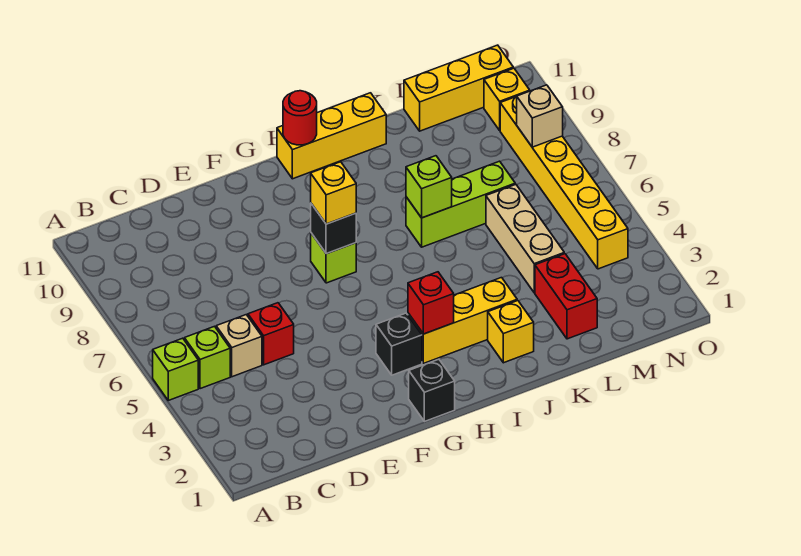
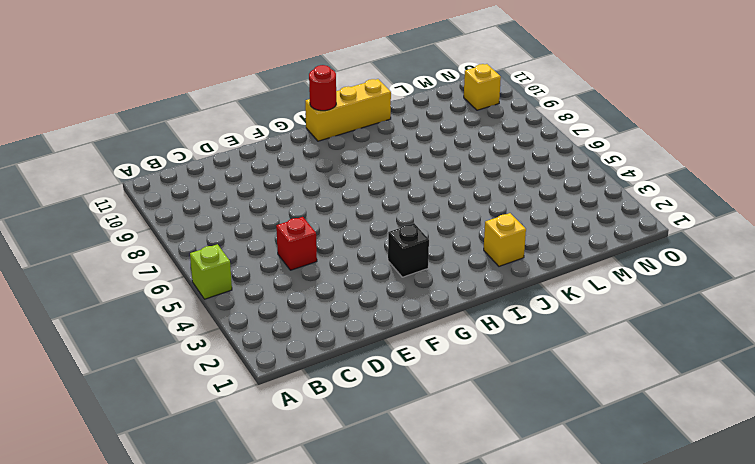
none -> lime 1x1 brick [184,326,230,389]
none -> tan 1x1 brick [216,315,262,377]
none -> black 1x1 brick [409,359,455,422]

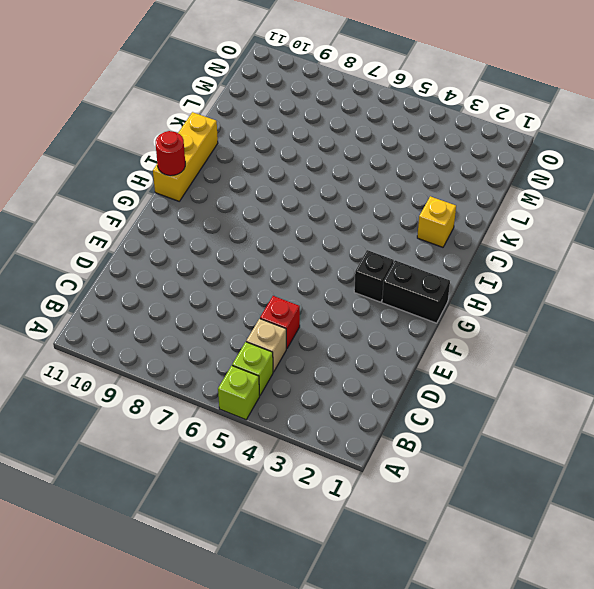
black 1x2 brick [382,260,450,323] -> black 1x1 brick [409,359,455,422]
none -> lime 1x1 brick [311,233,356,283]
none -> yellow 1x3 brick [408,278,517,363]
none -> lime 1x3 brick [406,161,515,247]

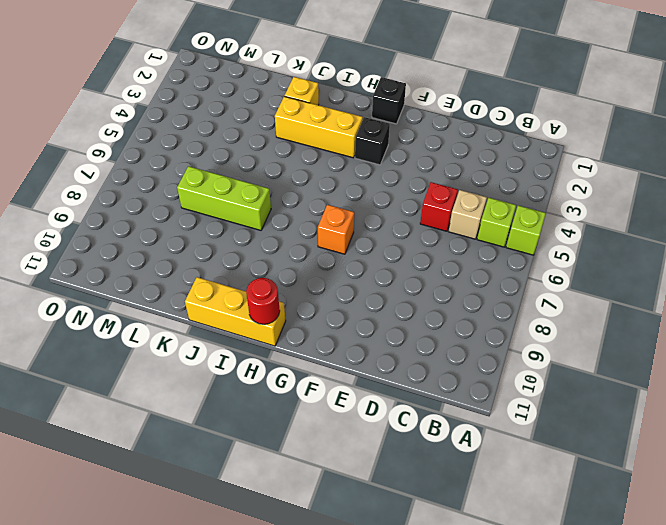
orange 1x1 brick [318,205,354,254] -> lime 1x1 brick [311,233,356,283]
none -> red 1x2 brick [535,254,597,339]
none -> tan 1x3 brick [486,184,564,293]
none -> yellow 1x3 brick [404,45,513,131]

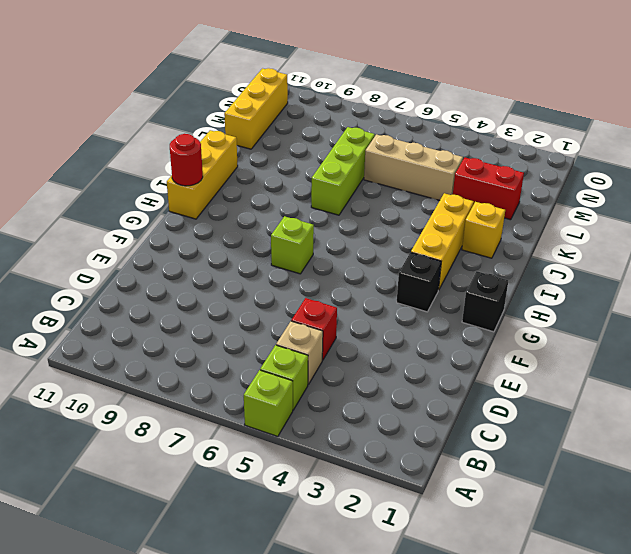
none -> yellow 1x6 brick [500,97,628,269]
none -> yellow 1x1 brick [484,68,530,130]
none -> black 1x1 brick [311,204,356,254]

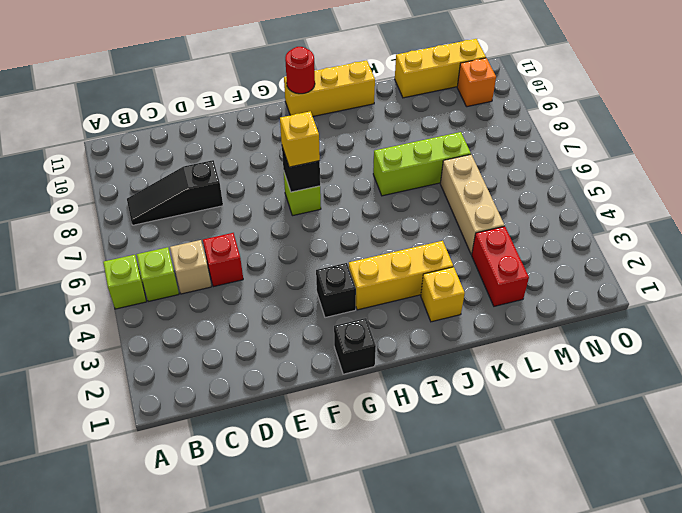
black 1x3 slope [127,160,223,225] -> none
orange 1x1 brick [457,58,496,107] -> yellow 1x1 brick [484,68,530,130]
none -> yellow 1x6 brick [500,97,628,269]
none -> red 1x1 brick [408,272,454,334]
none -> lime 1x1 brick [406,156,452,218]

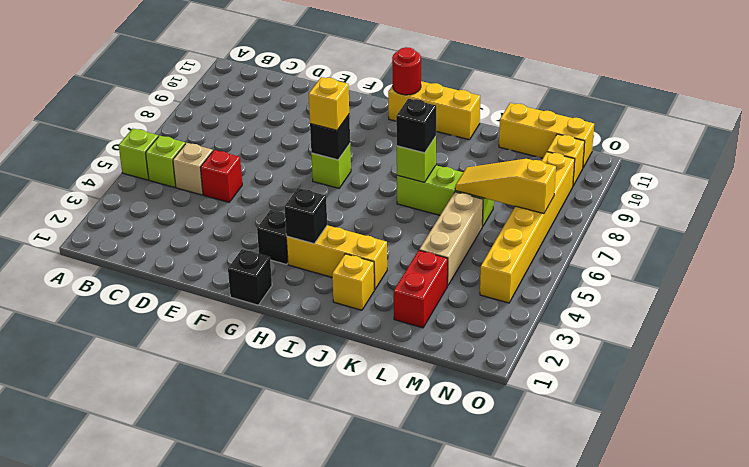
black 1x1 brick [285,188,327,244] -> red 1x1 brick [408,272,454,334]
black 1x1 brick [396,99,436,153] -> none
yellow 1x3 slope [455,159,556,214] -> none
none -> tan 1x1 brick [517,85,563,147]

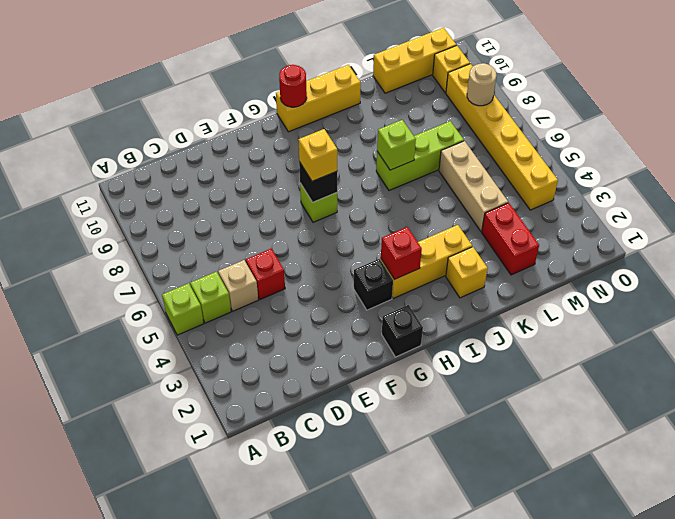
tan 1x1 round brick [467,63,496,106] -> tan 1x1 brick [517,85,563,147]

